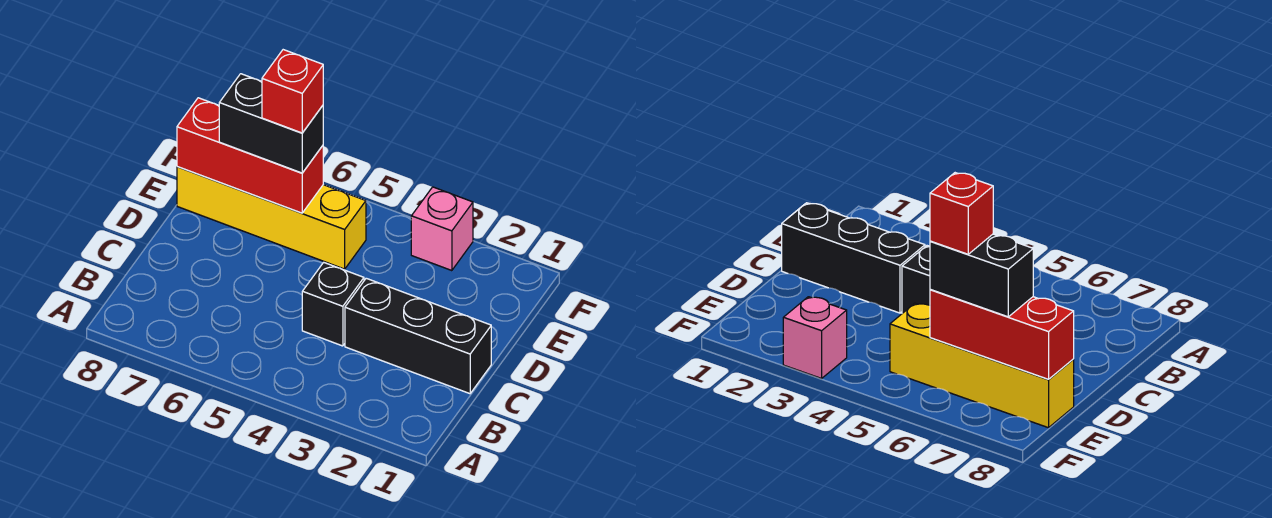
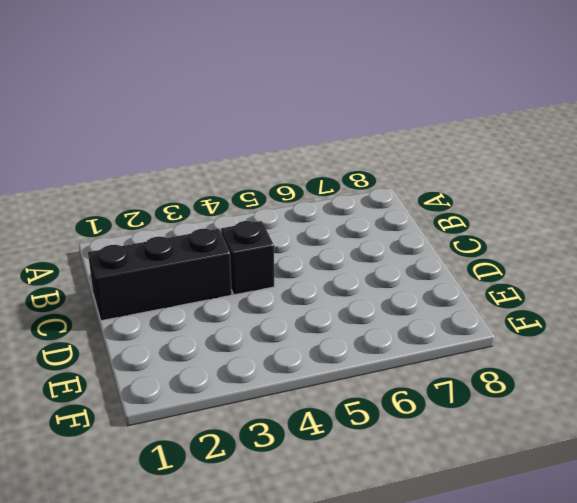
none -> yellow 1x4 brick [177,167,366,269]
none -> pink 1x1 brick [411,187,473,271]

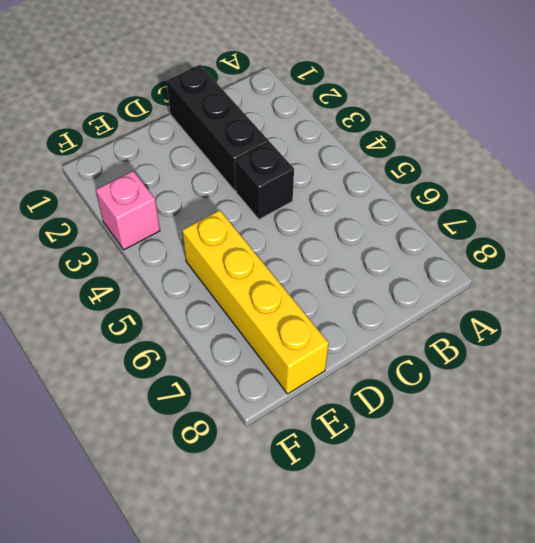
none -> red 1x3 brick [177,98,323,213]
none -> black 1x2 brick [219,74,323,173]

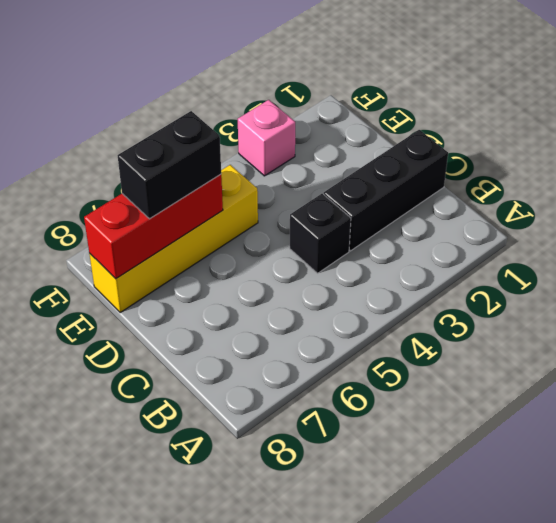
none -> red 1x1 brick [262,50,323,133]

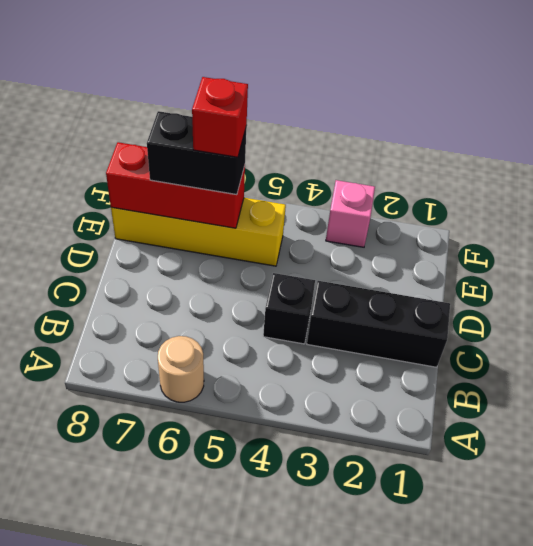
tan 1x1 round brick [158,336,204,402] -> none

